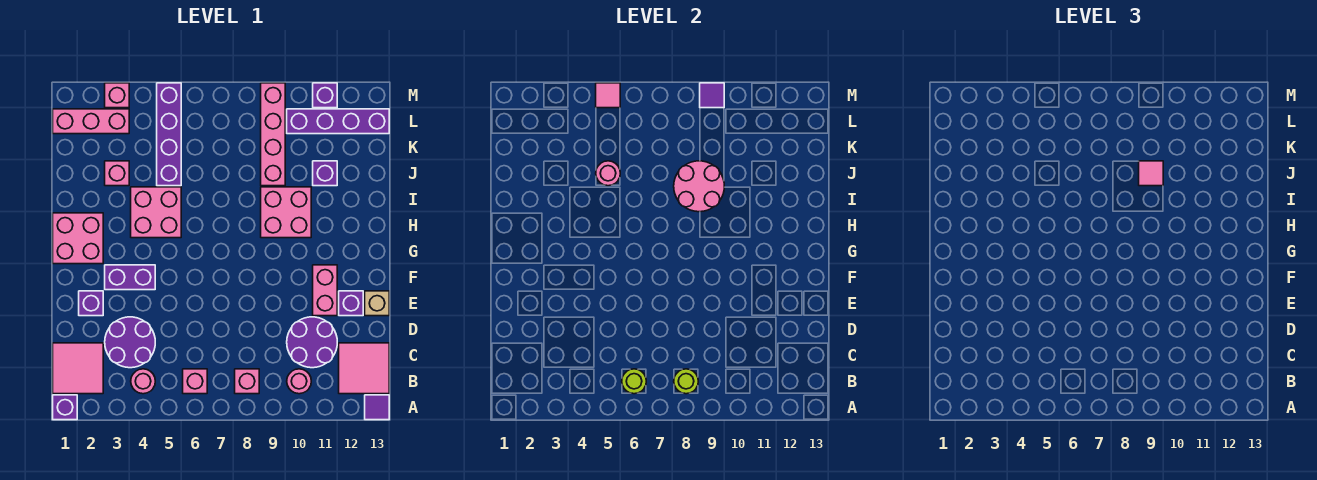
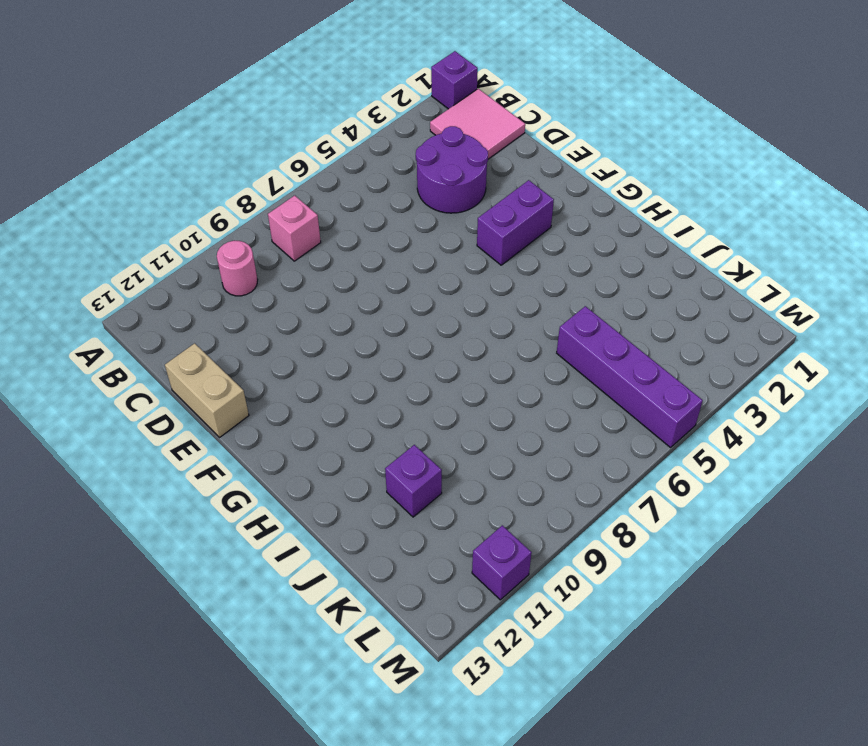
tan 1x2 brick [165,343,249,437] -> tan 1x1 brick [365,291,389,316]
none -> purple 1x1 tile [365,395,389,420]
none -> pink 1x1 round brick [131,369,155,394]
none -> pink 1x1 brick [183,369,207,394]
none -> pink 2x2 tile [339,343,389,394]

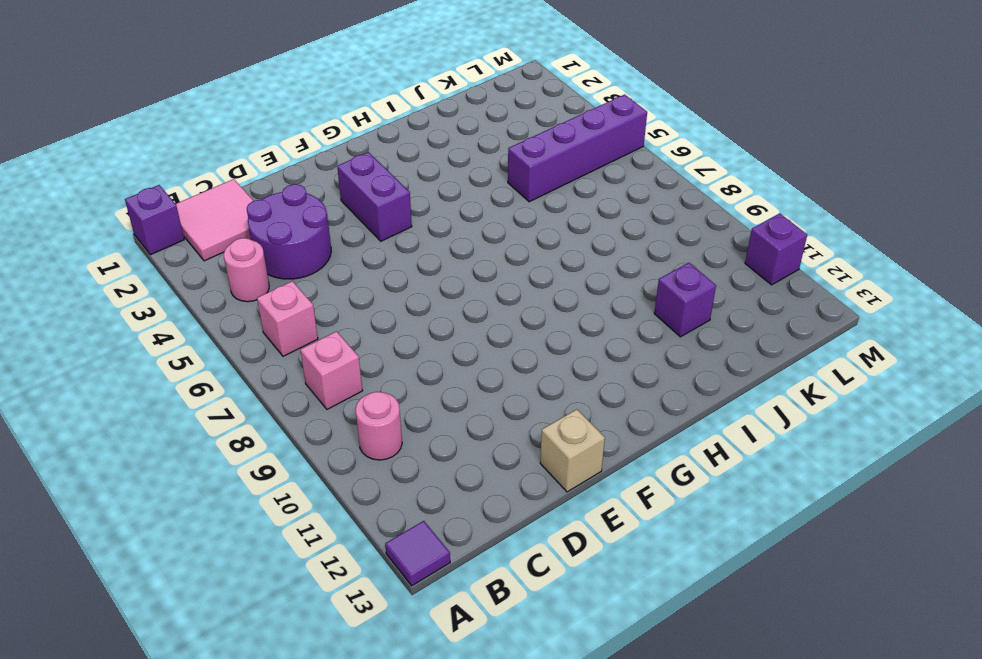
none -> pink 2x2 tile [339,343,389,394]
none -> purple 2x2 round brick [287,317,337,368]
none -> purple 1x1 brick [79,291,103,316]
none -> pink 1x2 brick [313,265,337,316]

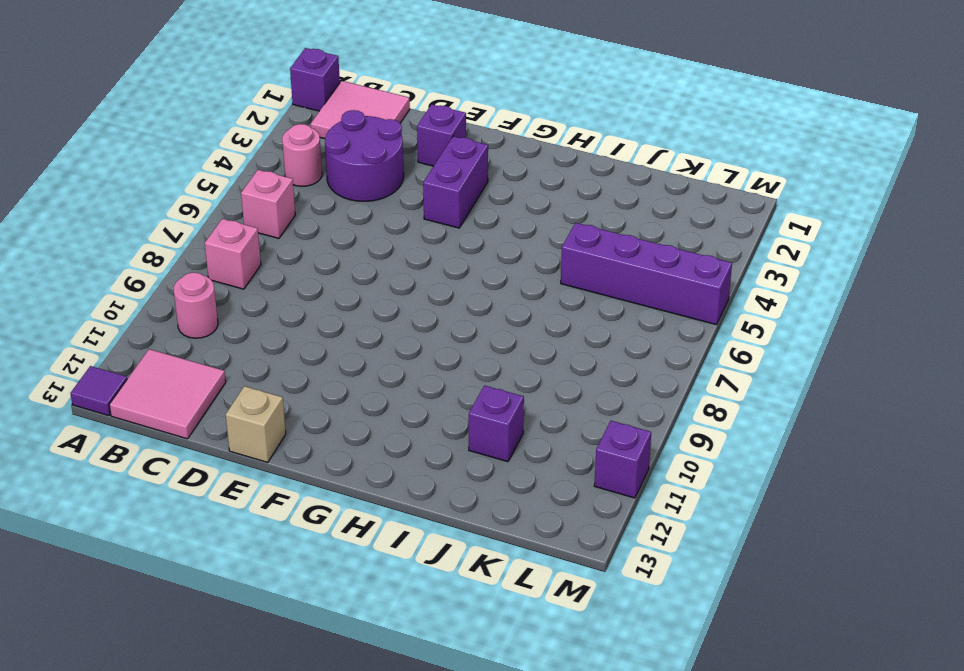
none -> purple 2x2 round brick [287,317,337,368]
none -> pink 1x2 brick [313,265,337,316]
none -> purple 1x1 brick [339,291,363,316]
none -> pink 2x2 brick [53,213,103,264]

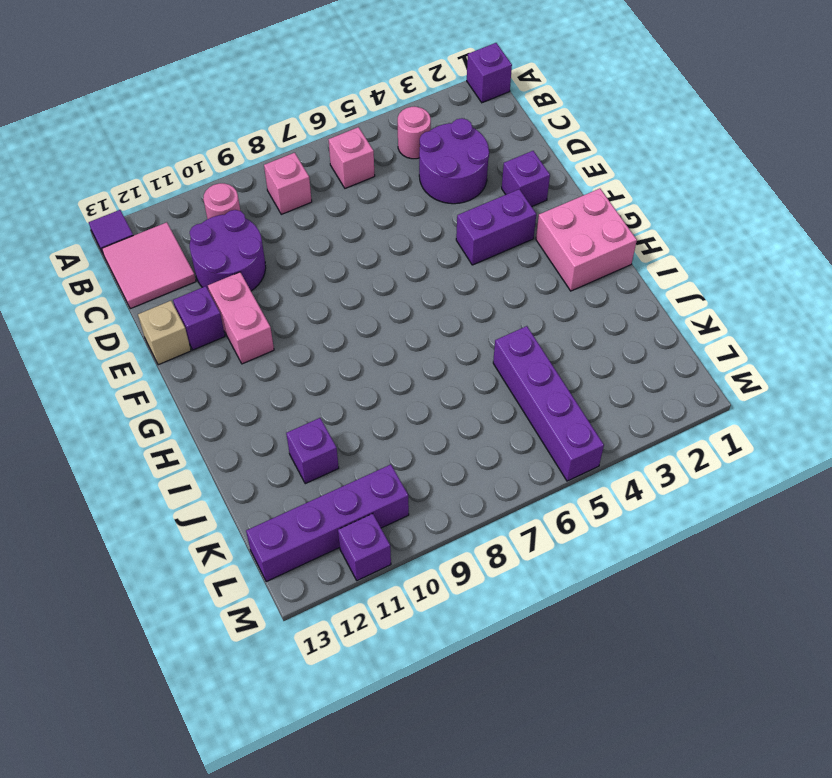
none -> pink 2x2 tile [53,343,103,394]
none -> pink 2x2 brick [131,187,181,238]
none -> pink 2x2 brick [261,187,311,238]
none -> pink 1x1 brick [105,161,129,186]

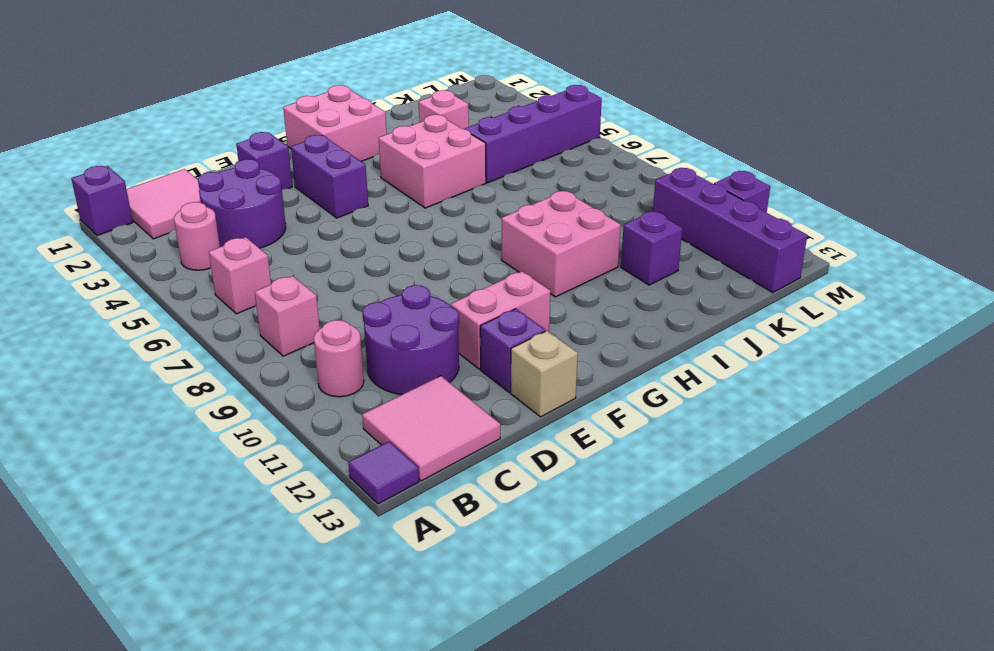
none -> pink 1x4 brick [261,83,285,186]
none -> pink 1x3 brick [53,109,129,134]
none -> pink 1x1 brick [105,83,129,108]
none -> lime 1x1 round brick [622,369,646,394]

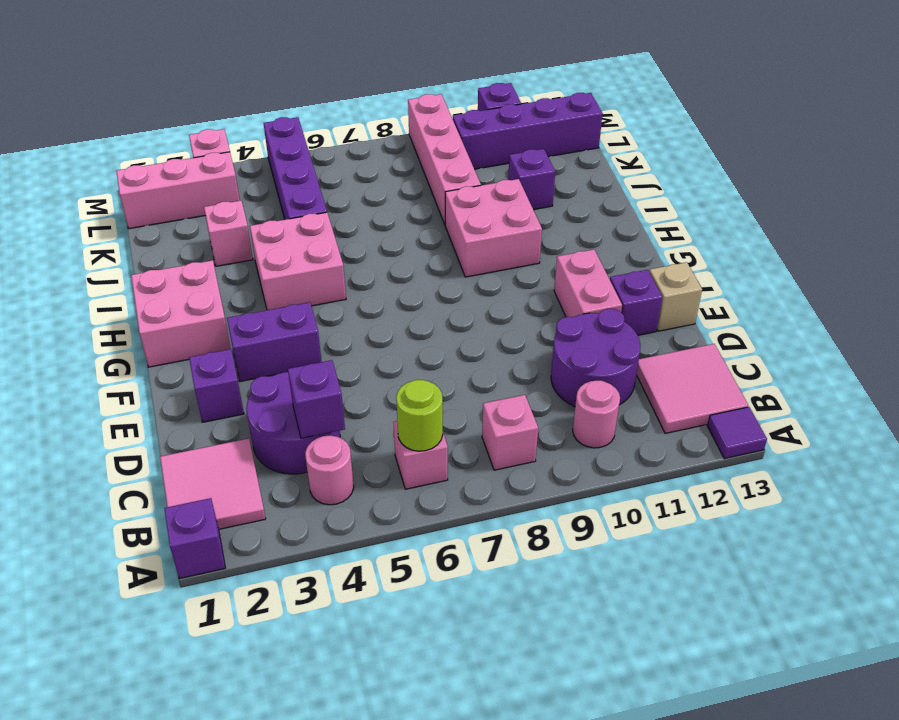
purple 1x1 brick [288,360,345,438] -> none
none -> lime 1x1 round brick [674,369,698,394]
none -> pink 2x2 round brick [674,161,724,212]
none -> pink 1x1 round brick [596,161,620,186]
none -> pink 1x1 tile [596,83,620,108]

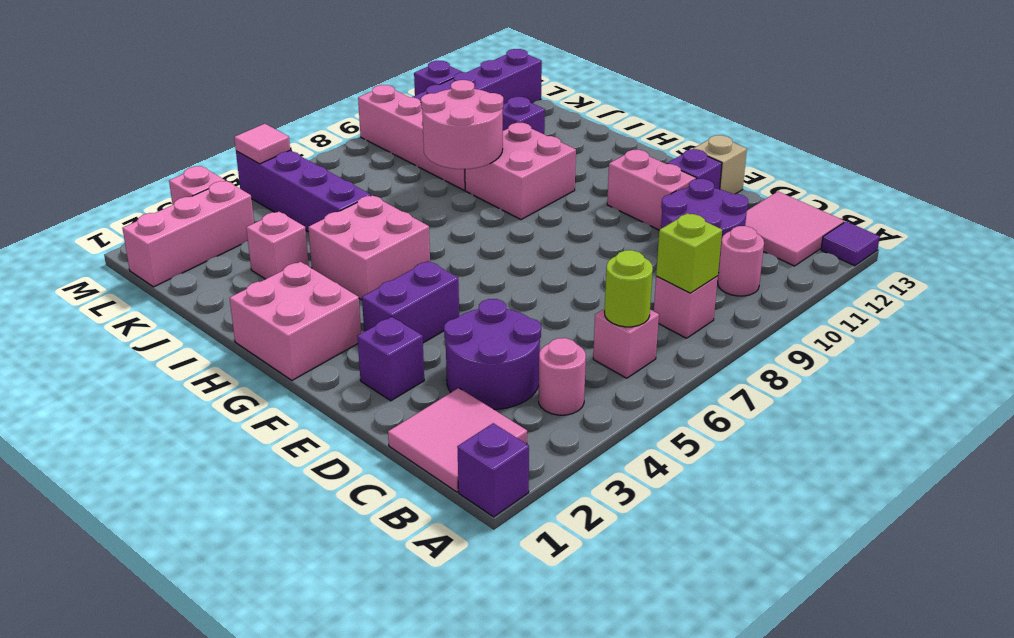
lime 1x1 brick [656,213,722,293] -> lime 1x1 round brick [674,369,698,394]
none -> pink 1x1 round brick [596,161,620,186]
none -> purple 1x1 tile [700,83,724,108]
none -> pink 1x1 tile [1139,161,1163,186]

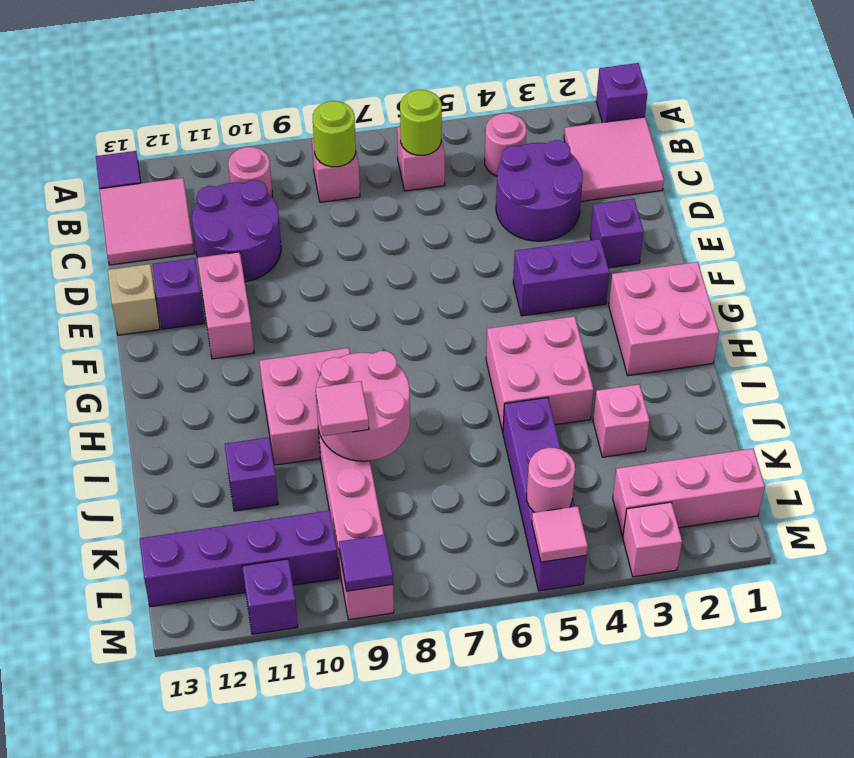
pink 1x1 round brick [527,448,575,512] -> pink 1x1 round brick moved to [596,161,620,186]

